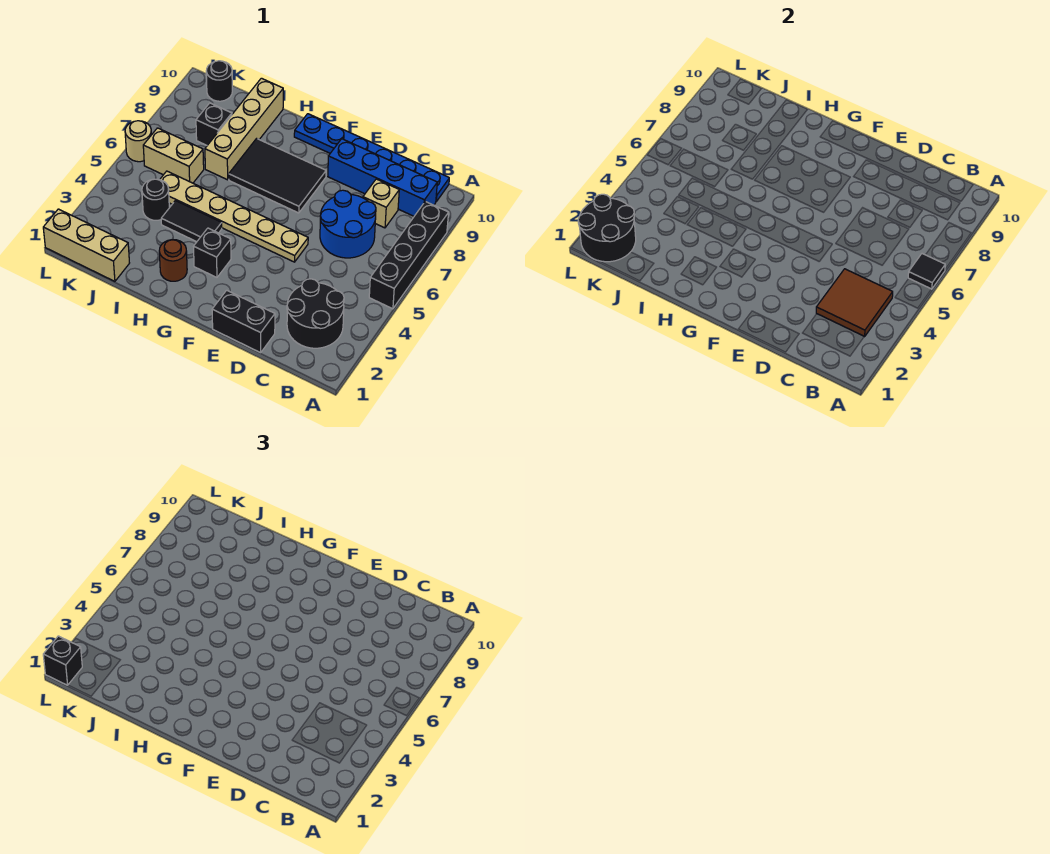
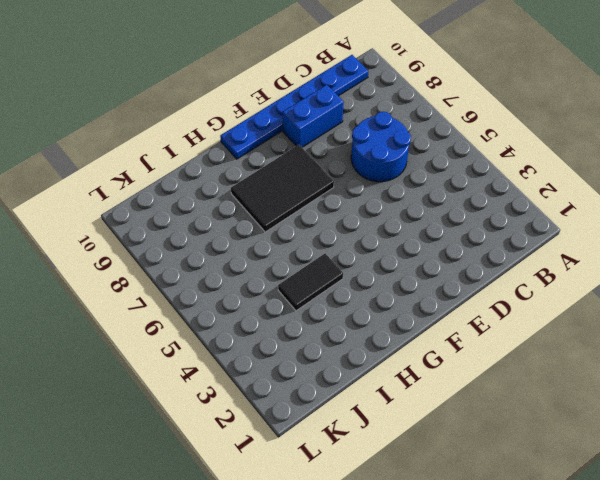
blue 1x2 brick [283,85,344,147] -> blue 1x4 brick [328,139,437,216]
none -> black 1x4 brick [369,202,449,309]
none -> black 2x2 round brick [287,279,344,348]
none -> tan 1x1 brick [363,179,399,228]

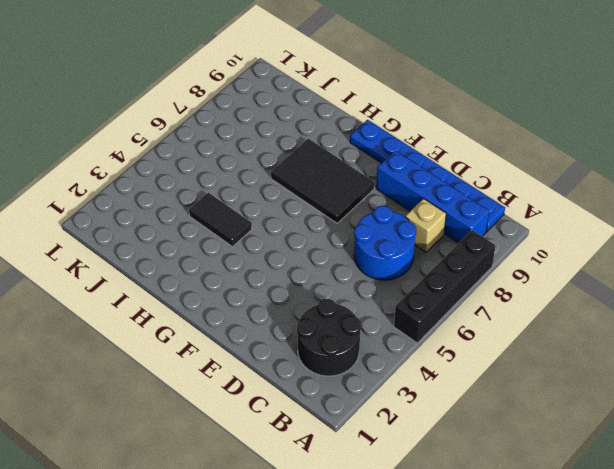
none -> black 1x2 brick [212,290,275,353]
none -> tan 1x6 plate [160,171,308,262]
none -> black 1x1 brick [194,228,231,277]

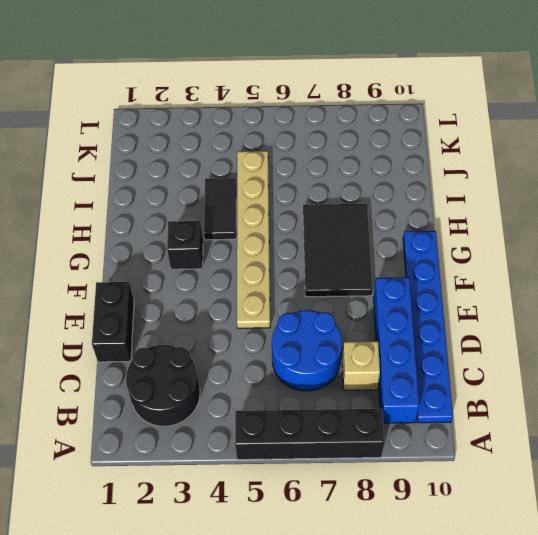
none -> brown 1x1 round brick [159,240,187,281]
none -> tan 1x4 brick [205,78,283,180]
none -> tan 1x3 brick [43,209,129,281]

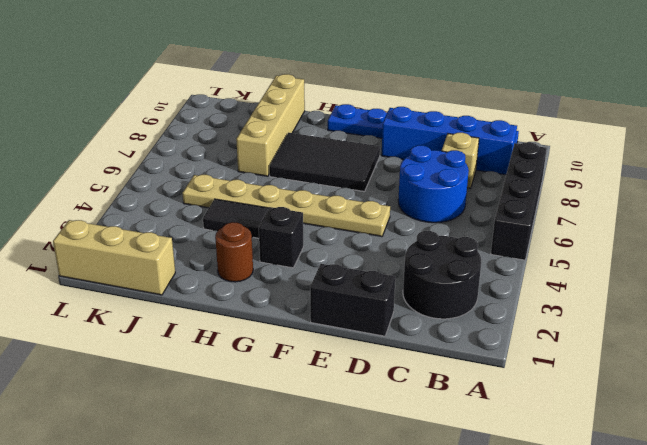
none -> black 1x1 round brick [142,179,169,220]
none -> tan 1x2 brick [143,128,204,183]
none -> black 1x1 brick [196,103,232,145]

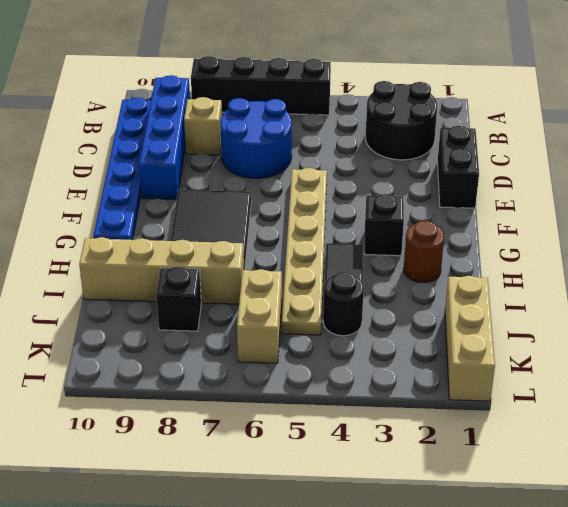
none -> black 1x1 round brick [206,61,232,101]
none -> tan 1x1 round brick [125,121,152,162]
none -> black 1x1 tile [908,254,945,289]

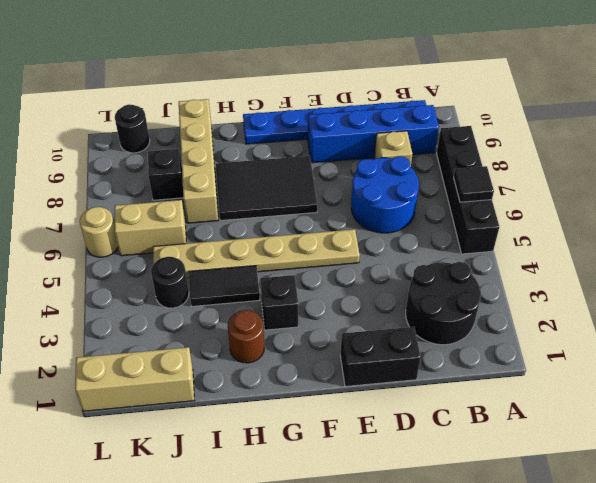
none -> brown 2x2 tile [816,269,893,337]
none -> black 2x2 round brick [578,194,636,262]
none -> black 1x1 brick [43,636,82,685]

